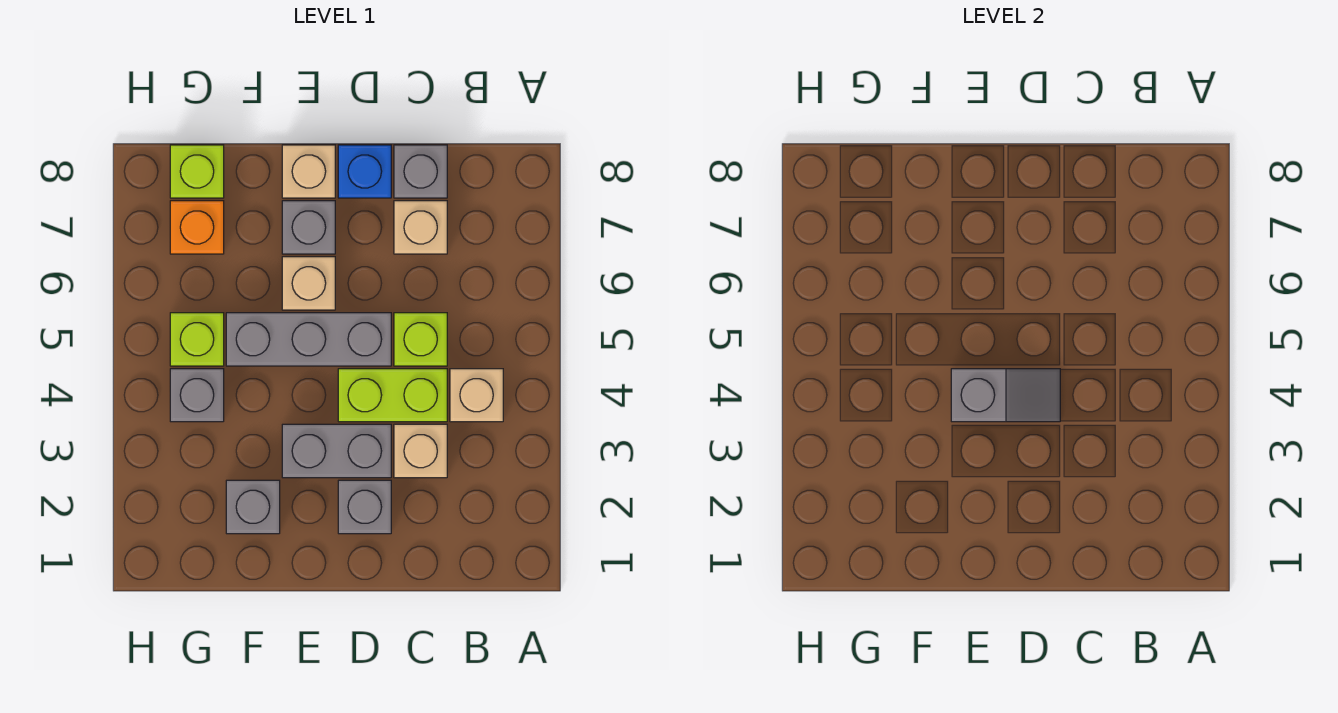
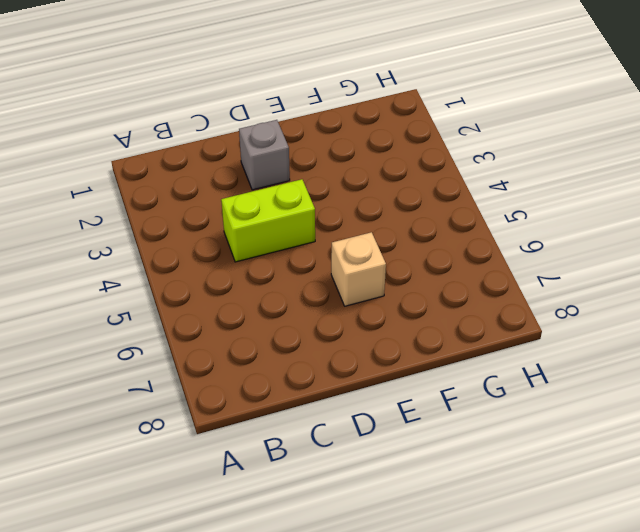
none -> tan 1x1 brick [450,369,503,422]
none -> tan 1x1 brick [394,424,447,478]
none -> lime 1x1 brick [394,313,447,366]

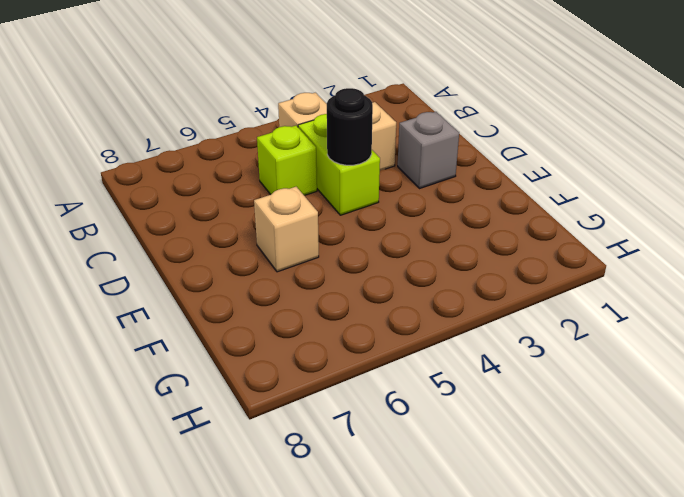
black 1x1 round brick [327,88,373,165] -> grey 1x2 slope [951,369,1060,422]
none -> tan 1x1 brick [394,201,447,254]
none -> grey 1x1 brick [394,145,447,198]
none -> grey 1x2 brick [282,424,391,478]

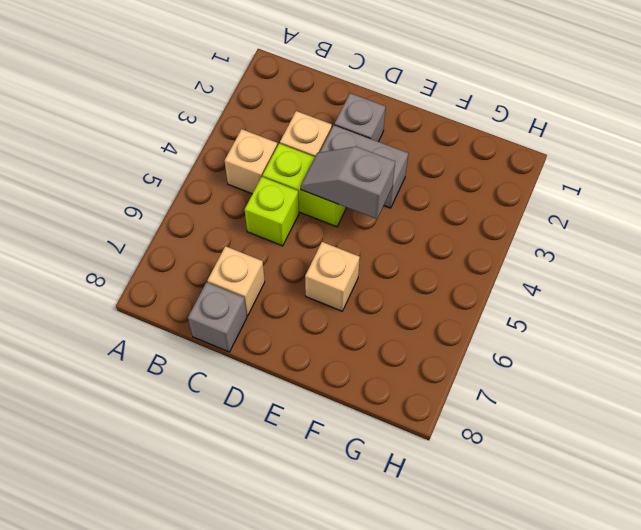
none -> grey 1x3 brick [226,313,391,366]
none -> blue 1x1 brick [338,145,391,198]
none -> grey 1x1 brick [282,201,335,254]

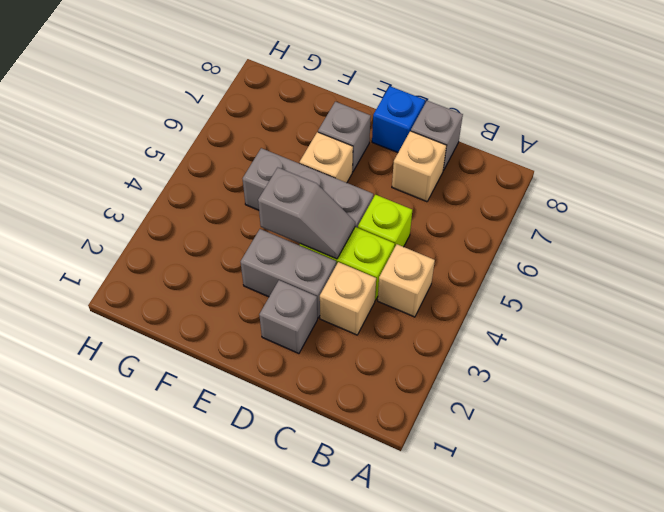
none -> tan 1x1 brick [282,145,335,198]
none -> grey 1x1 brick [226,480,280,534]
none -> grey 1x1 brick [170,369,224,422]

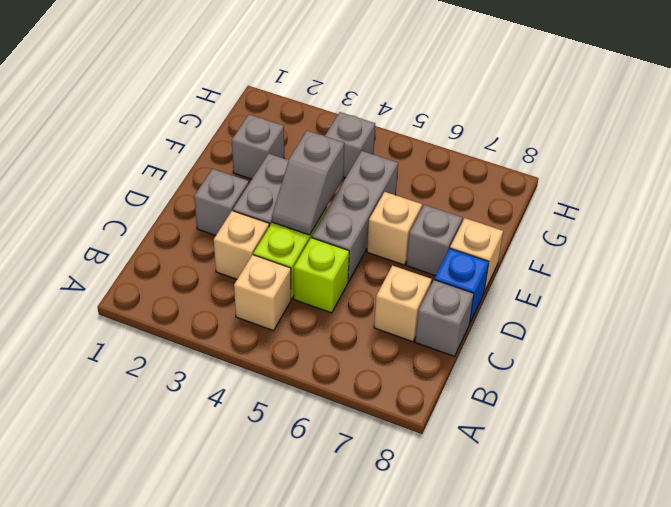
none -> lime 1x1 brick [170,313,224,366]
none -> orange 1x1 brick [170,201,224,254]
none -> lime 1x1 brick [170,145,224,198]

